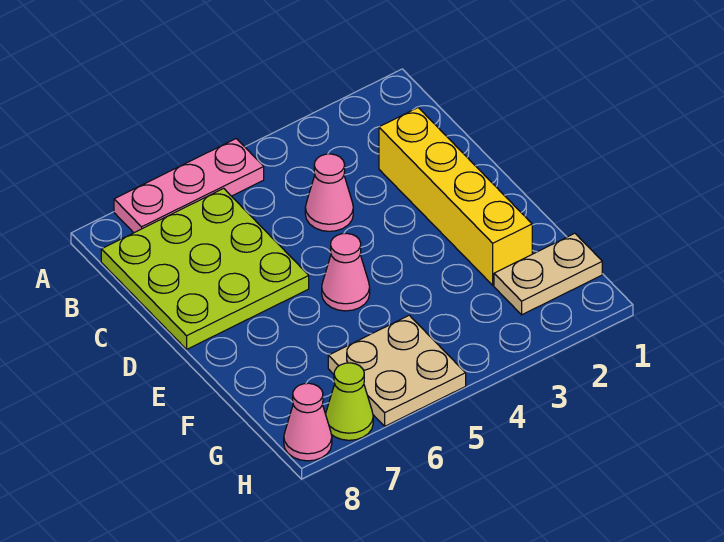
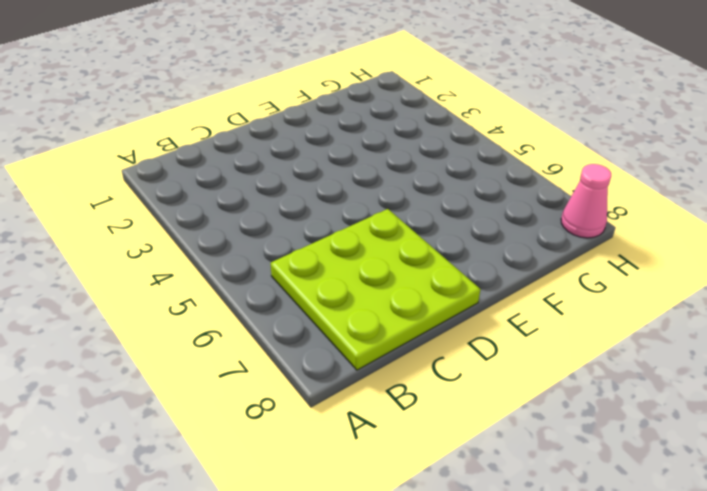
none -> pink 1x3 plate [114,139,264,233]
none -> yellow 1x4 brick [379,108,532,285]

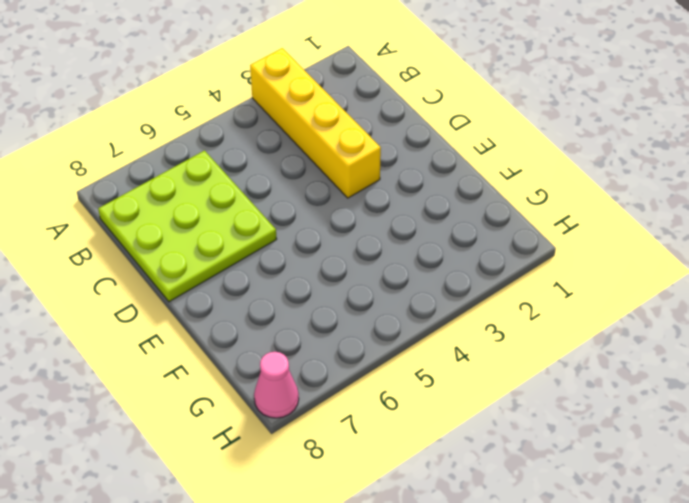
yellow 1x4 brick [250,48,381,198] -> yellow 1x4 brick moved to [379,108,532,285]
none -> pink 1x3 plate [114,139,264,233]
none -> pink 1x1 cone [305,154,353,231]

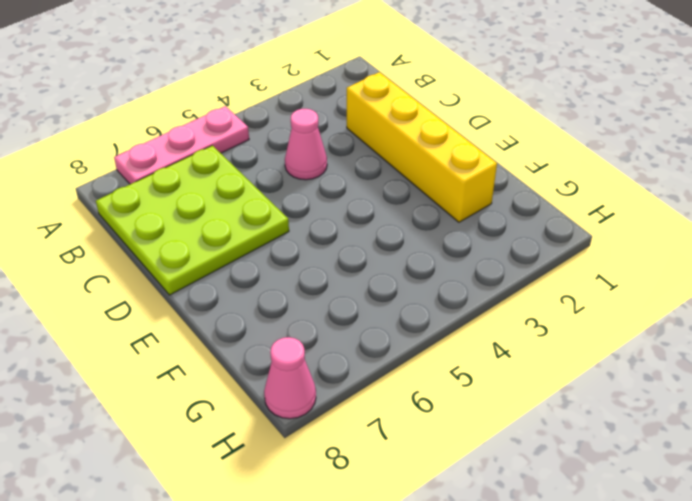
none -> pink 1x1 cone [322,233,370,311]
none -> tan 1x2 plate [494,233,602,315]

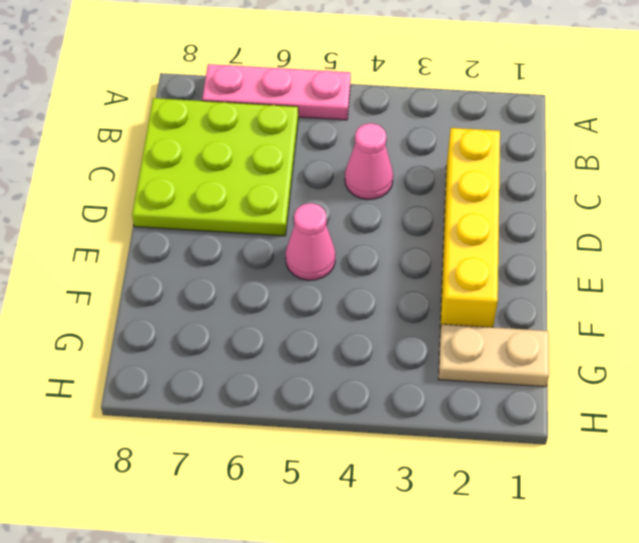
none -> tan 2x2 plate [328,315,466,426]
none -> lime 1x1 cone [326,363,373,440]

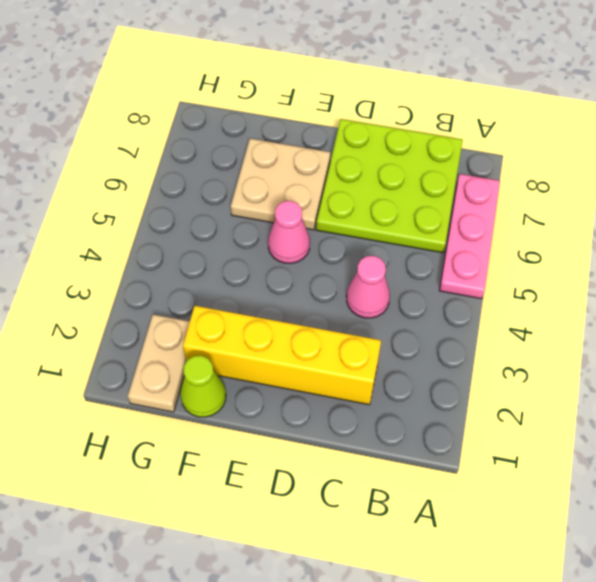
tan 2x2 plate [231,139,331,230] -> tan 2x2 plate moved to [328,315,466,426]
lime 1x1 cone [180,356,226,417] -> lime 1x1 cone moved to [326,363,373,440]
none -> pink 1x1 cone [284,383,332,461]

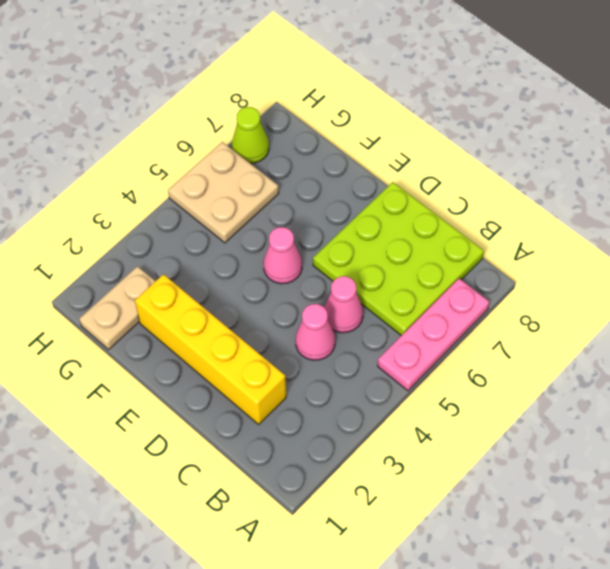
pink 1x1 cone [324,276,363,333] -> pink 1x1 cone moved to [284,383,332,461]

